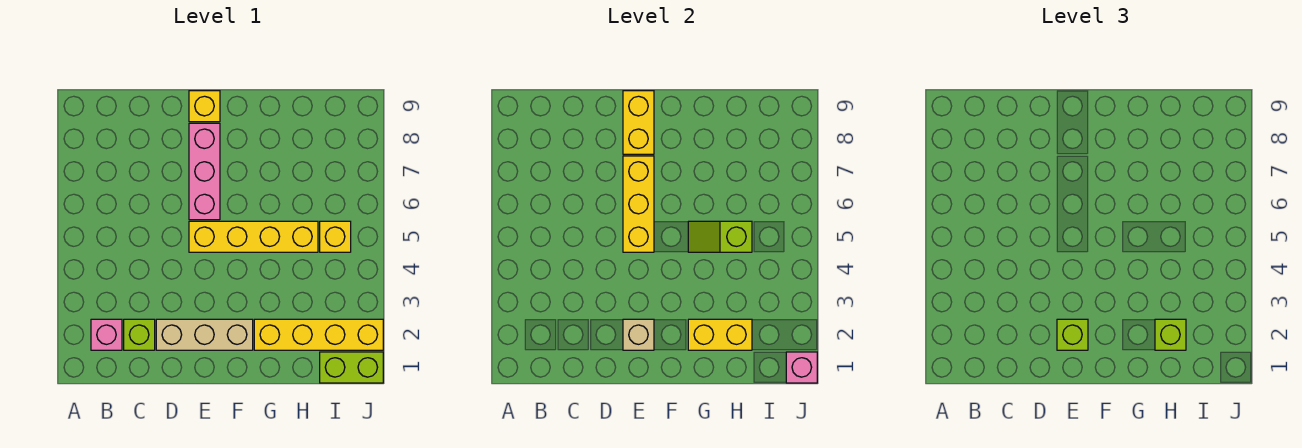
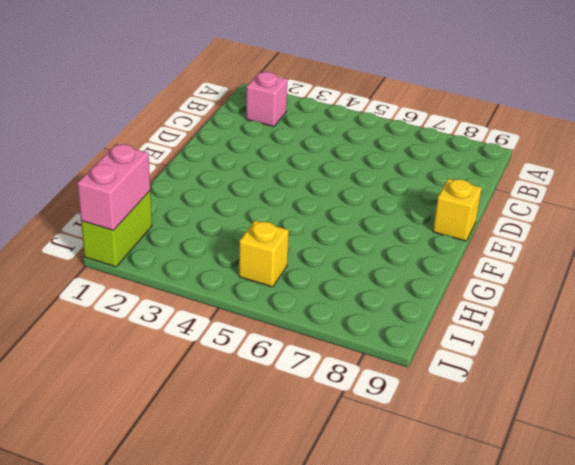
pink 1x2 brick [77,144,150,231] -> pink 1x1 brick [786,352,817,383]
none -> lime 1x1 brick [124,319,155,350]
none -> tan 1x3 brick [156,319,253,350]
none -> yellow 1x4 brick [189,221,318,252]

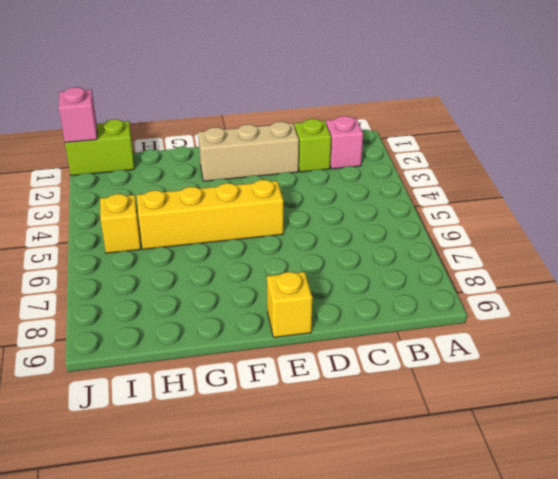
none -> pink 1x3 brick [189,123,220,220]
none -> yellow 1x4 brick [254,319,383,350]
none -> tan 1x1 brick [623,319,654,350]

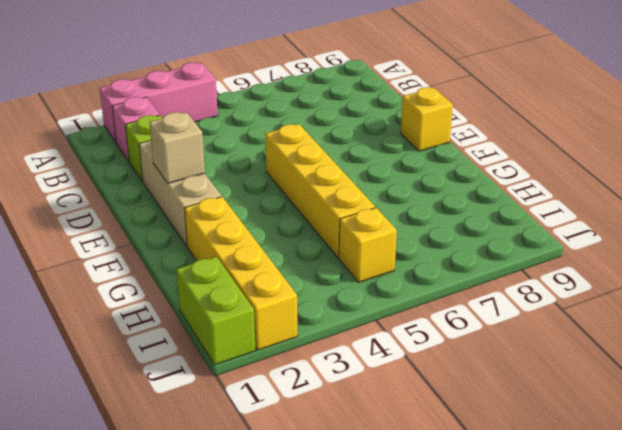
pink 1x3 brick [100,62,218,142] -> pink 1x3 brick moved to [189,123,220,220]
none -> yellow 1x3 brick [623,156,654,252]
none -> yellow 1x2 brick [623,91,654,154]
none -> yellow 1x2 brick [688,319,752,350]

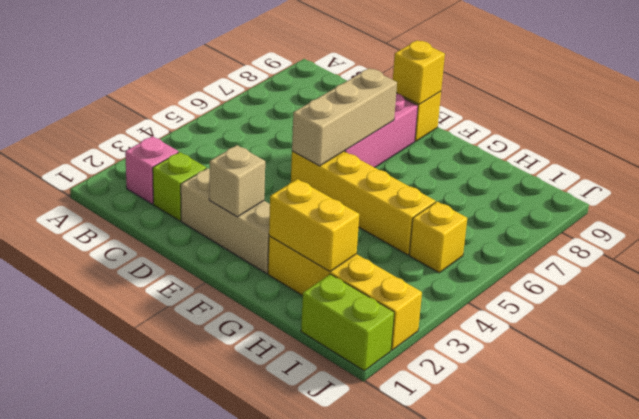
tan 1x3 brick [292,68,397,166] -> yellow 1x3 brick [623,156,654,252]
yellow 1x1 brick [393,40,445,104] -> yellow 1x2 brick [623,91,654,154]
none -> lime 1x2 slope [688,221,752,252]
none -> pink 1x1 brick [786,352,817,383]
none -> lime 1x1 brick [1057,319,1088,350]

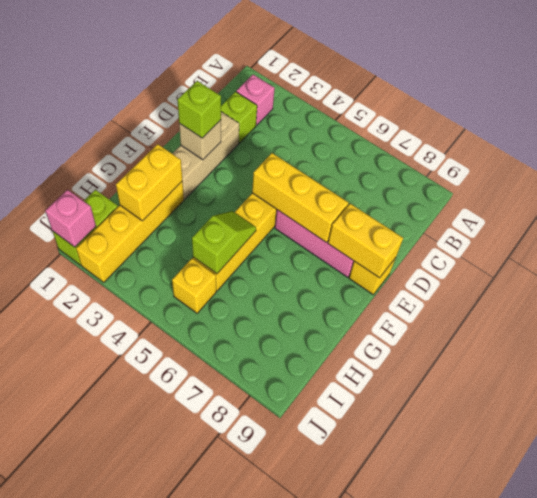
none -> lime 1x1 brick [1155,319,1186,350]

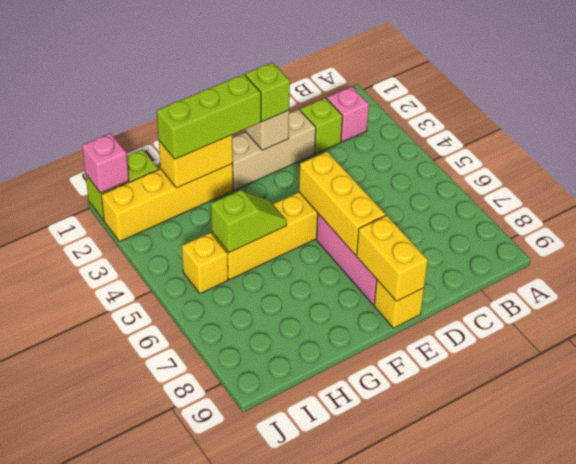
lime 1x3 brick [157,74,261,159] -> lime 1x1 brick [1155,319,1186,350]

